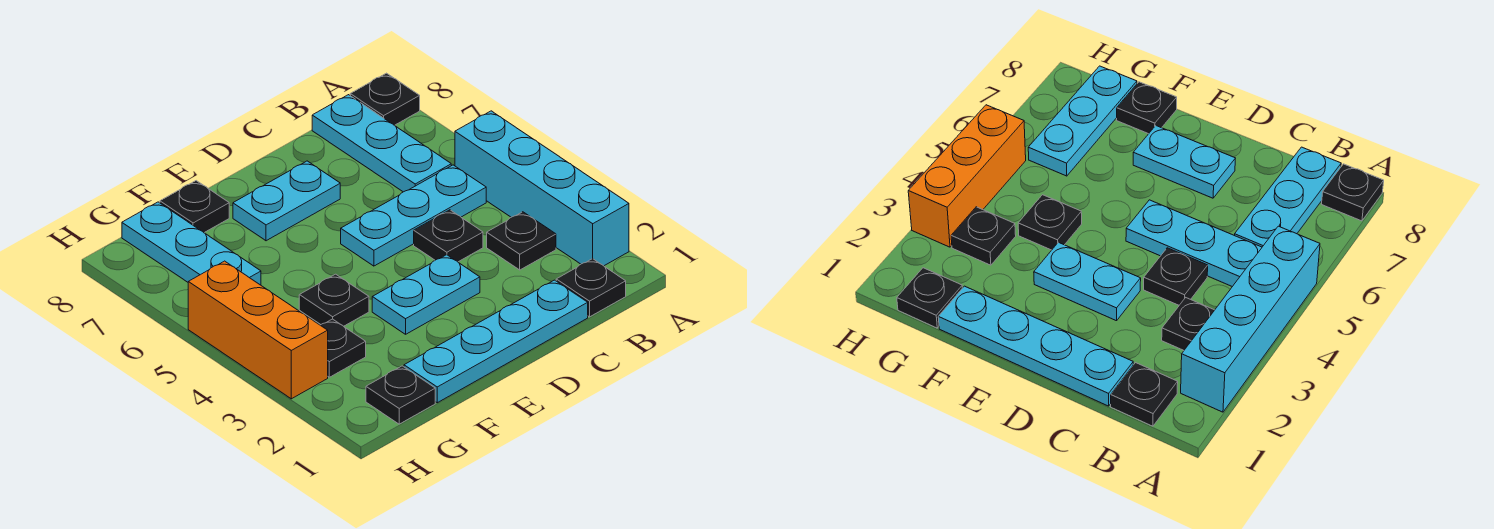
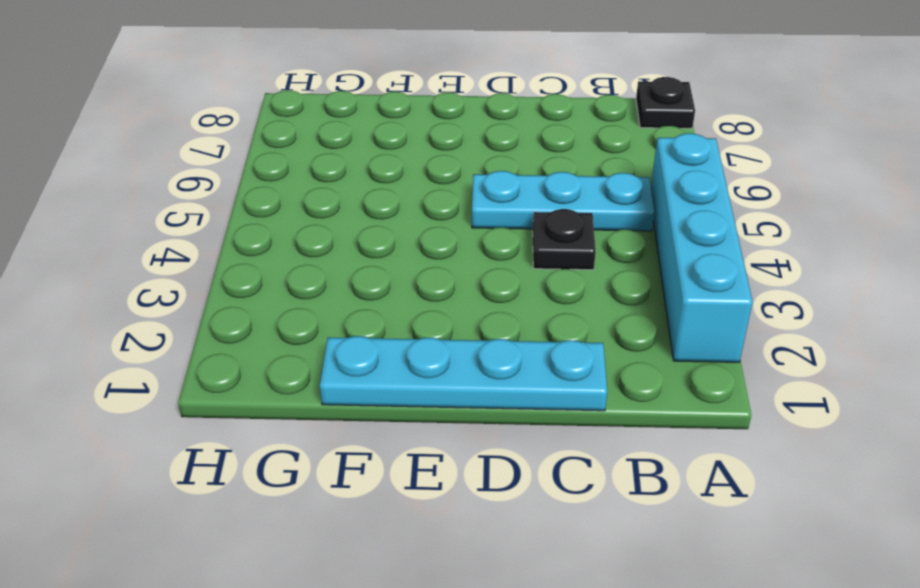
none -> black 1x1 plate [556,259,626,317]
none -> black 1x1 plate [487,212,556,270]
none -> cyan 1x3 plate [312,95,451,192]

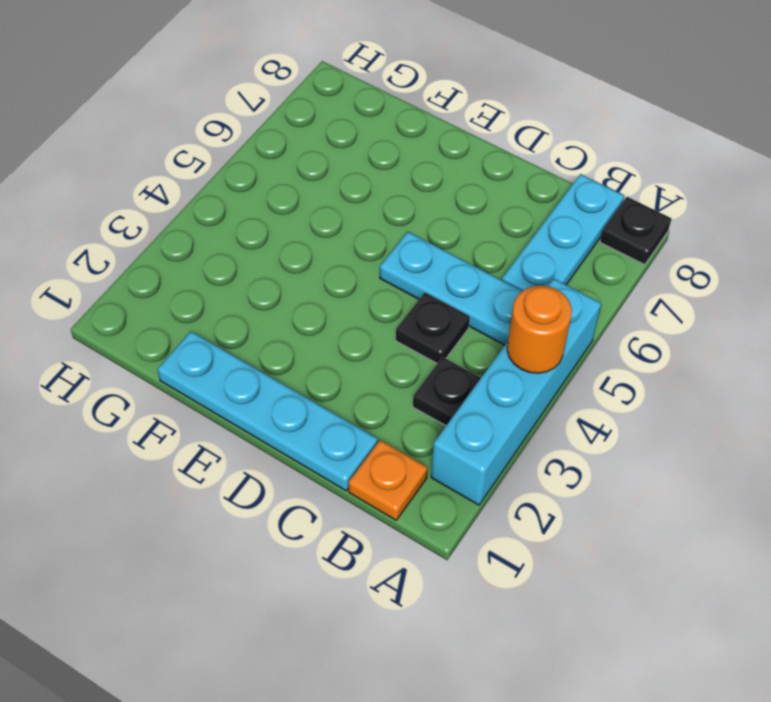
orange 1x1 round brick [507,286,572,373] -> none
orange 1x1 plate [349,440,428,520] -> black 1x1 plate [556,259,626,317]
none -> cyan 1x2 plate [372,255,480,334]
none -> cyan 1x2 plate [233,161,340,241]
none -> black 1x1 plate [299,274,369,326]

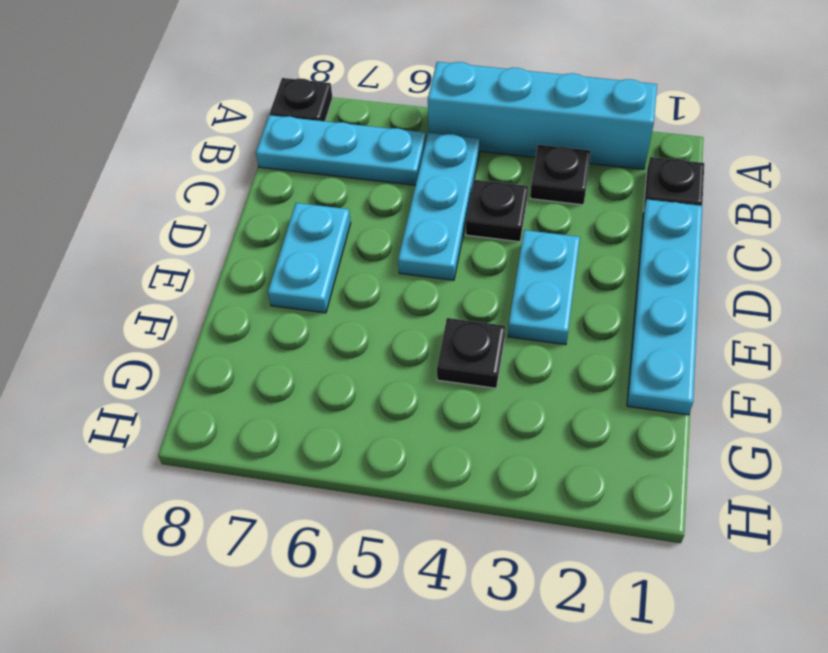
none -> black 1x1 plate [160,181,229,233]
none -> black 1x1 plate [366,366,435,424]
none -> black 1x1 plate [321,319,366,377]

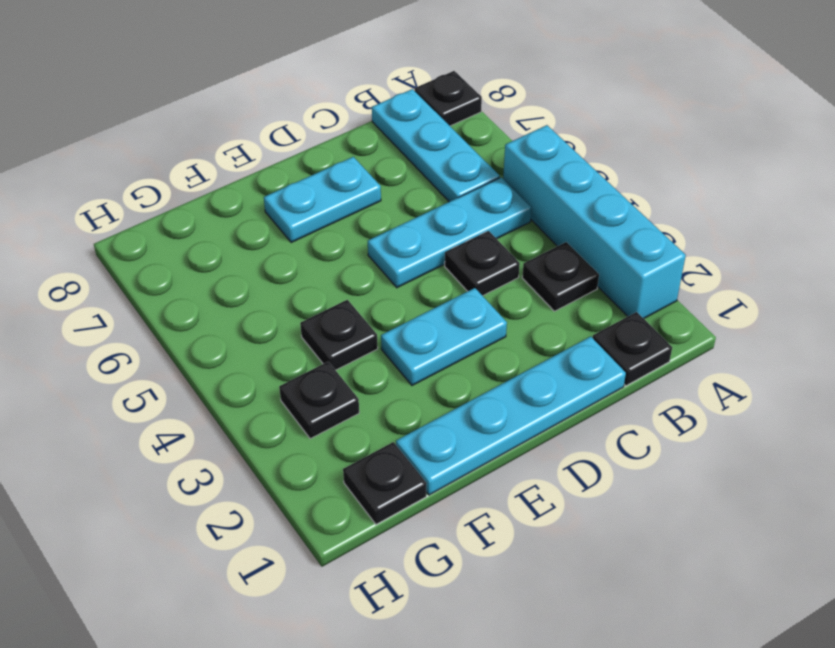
none -> black 1x1 plate [160,181,229,233]
none -> cyan 1x3 plate [122,202,261,285]
none -> orange 1x3 brick [188,261,328,399]

